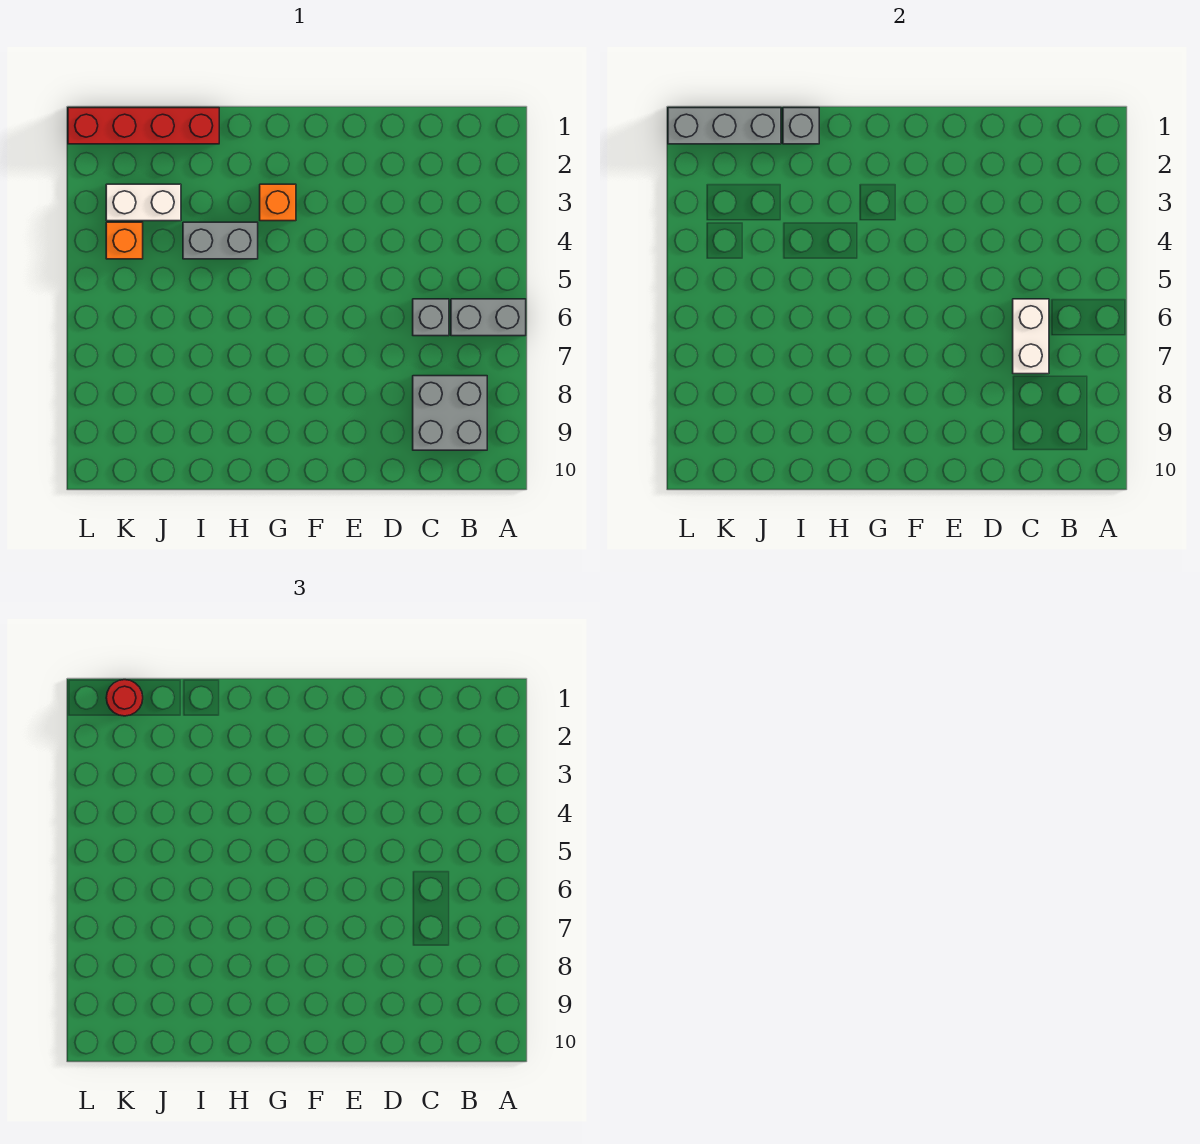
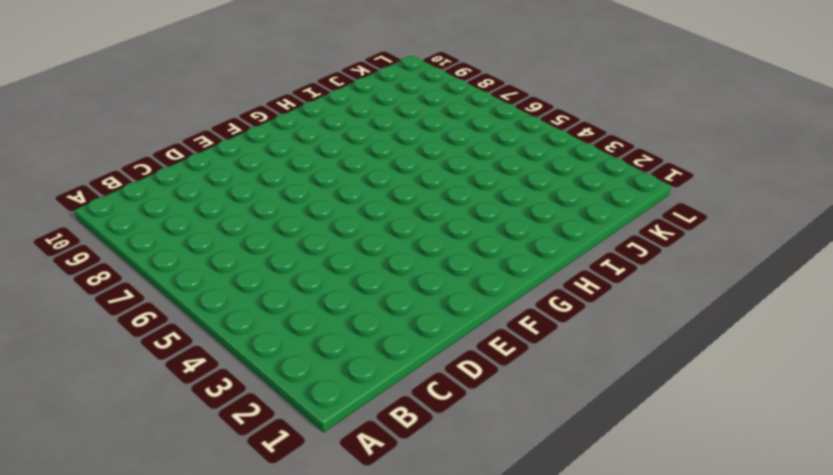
none -> grey 1x2 brick [451,299,526,336]
none -> grey 2x2 brick [413,376,487,450]
none -> grey 1x1 brick [413,299,449,336]

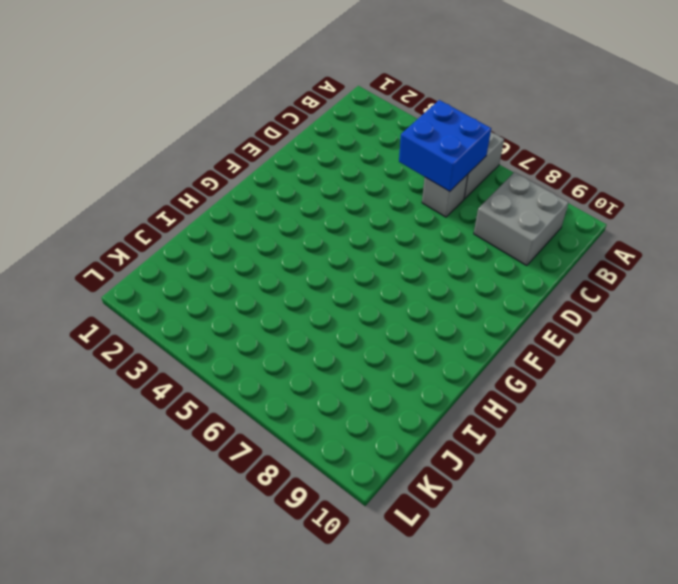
blue 2x2 brick [399,100,491,192] -> white 1x2 brick [1013,299,1049,374]
none -> orange 1x1 brick [260,184,296,221]
none -> grey 1x2 brick [183,222,258,259]
none -> red 1x4 brick [68,108,219,144]

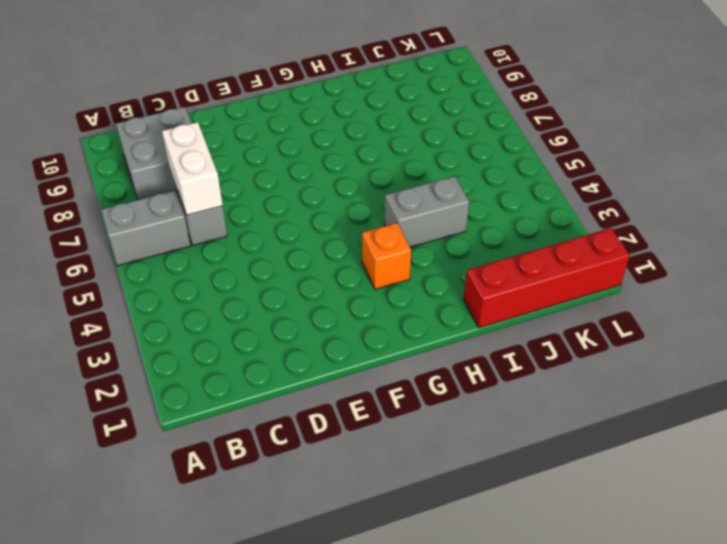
none -> white 1x2 brick [106,184,181,221]
none -> orange 1x1 brick [106,222,143,259]
none -> grey 1x1 brick [783,108,819,144]

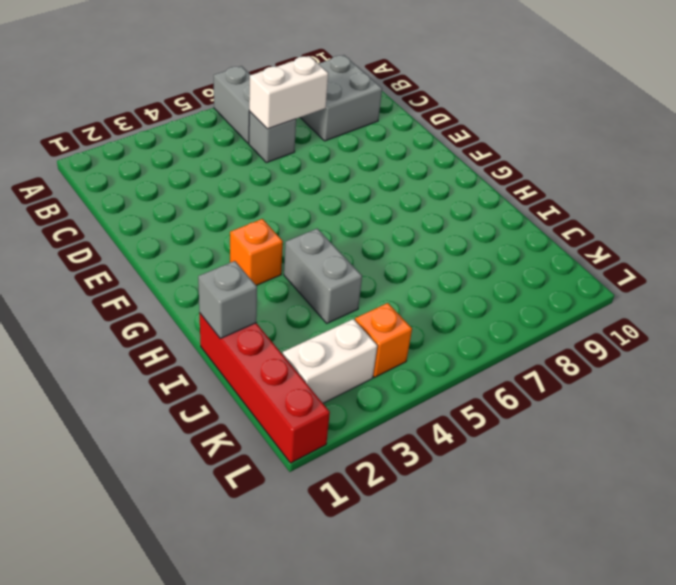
white 1x2 brick [283,319,377,403] -> white 1x2 brick turned to [106,184,181,221]
none -> grey 1x3 brick [668,108,781,144]
none -> red 1x1 round brick [106,680,143,716]

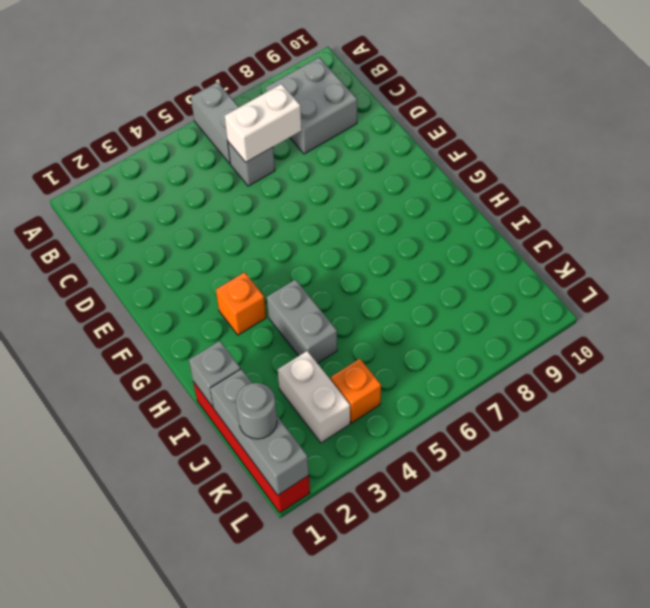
grey 1x1 round brick [236,383,277,439] -> red 1x1 round brick [106,680,143,716]

